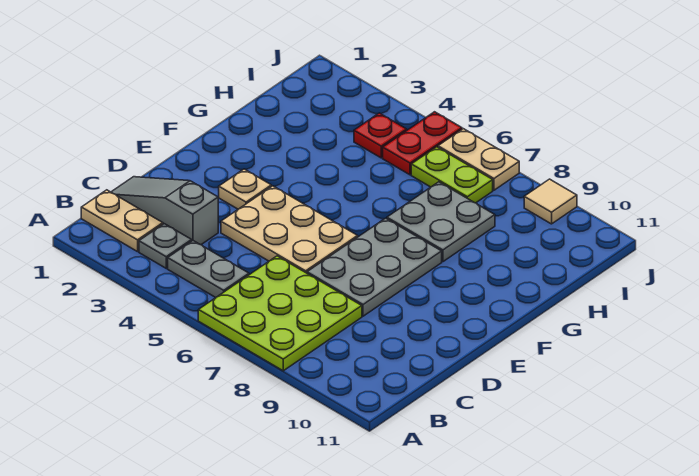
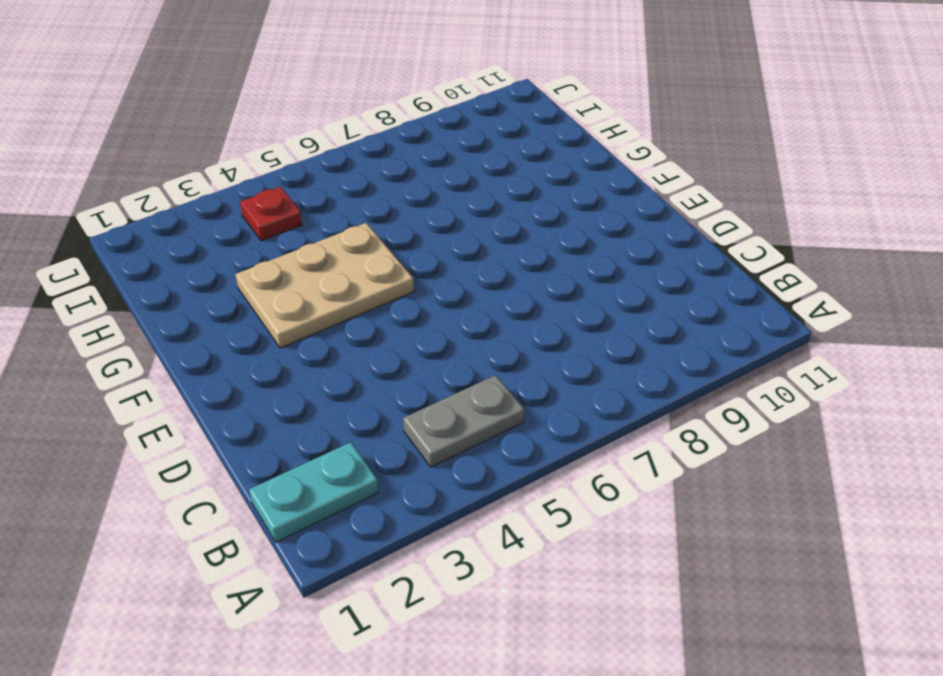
cyan 1x2 plate [249,442,378,542] -> tan 1x2 plate [81,190,163,252]
tan 2x3 plate [235,223,414,348] -> tan 2x3 plate moved to [221,186,358,273]
none -> lime 3x3 plate [198,256,362,371]
none -> grey 1x1 plate [139,224,192,268]
none -> grey 1x3 slope [111,177,218,245]

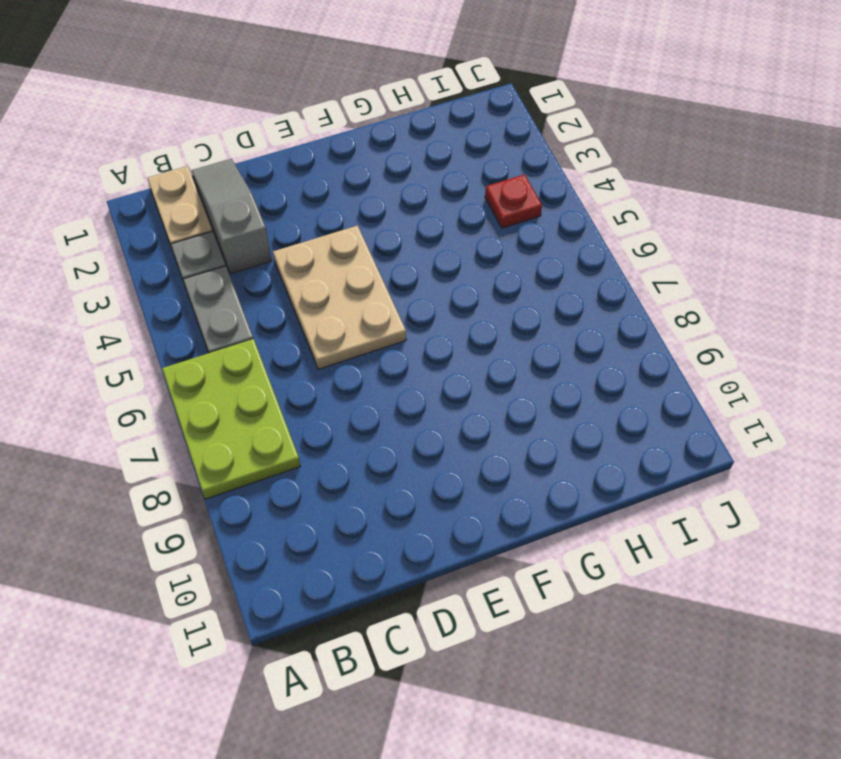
lime 2x3 plate [162,339,300,499] -> lime 3x3 plate [198,256,362,371]
none -> grey 2x3 plate [307,218,442,316]
none -> tan 1x1 plate [219,169,271,209]
none -> grey 2x2 plate [387,182,495,262]

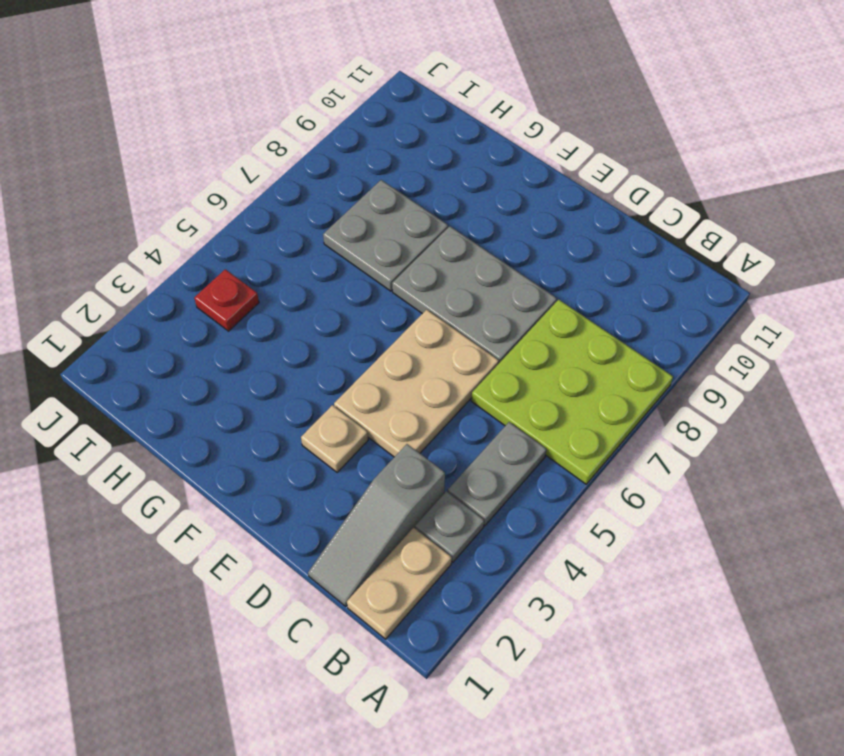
none -> red 1x2 plate [383,112,462,175]
none -> lime 1x2 plate [411,147,493,203]
none -> tan 1x2 plate [438,129,519,190]

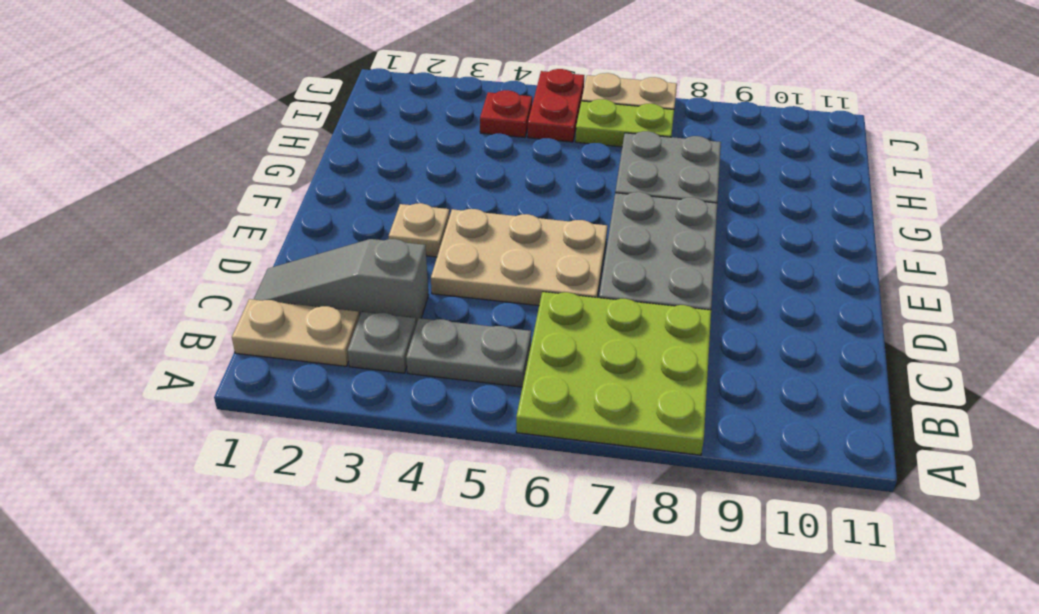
none -> tan 1x1 tile [524,179,577,224]

